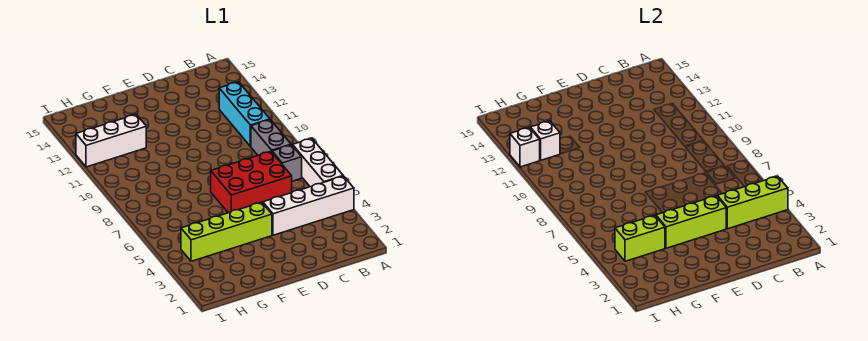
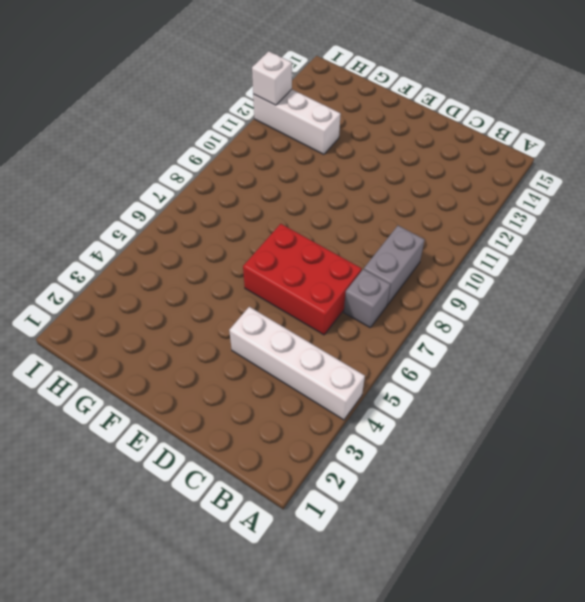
none -> white 1x3 brick [293,138,343,187]
none -> cyan 1x3 brick [219,82,270,147]
none -> lime 1x4 brick [181,202,272,261]

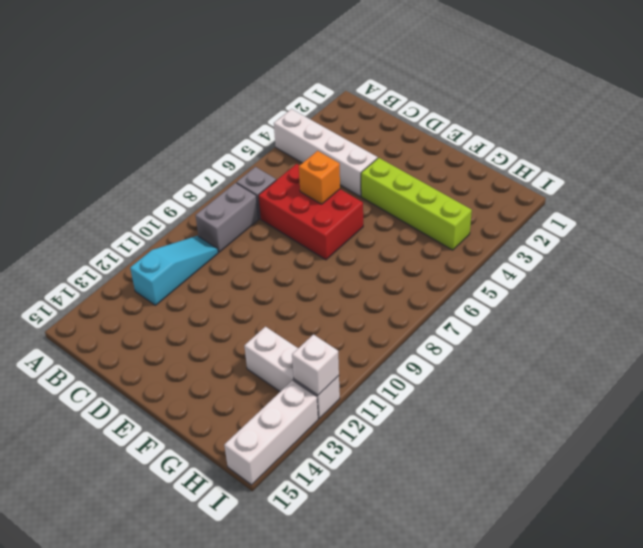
cyan 1x3 slope [130,236,218,305] -> cyan 1x3 brick [219,82,270,147]
orange 1x1 brick [299,151,340,204] -> none
white 1x3 brick [224,380,318,485] -> white 1x3 brick moved to [293,138,343,187]
none -> lime 1x3 brick [717,176,788,229]
none -> lime 1x3 brick [656,196,726,248]
none -> lime 1x2 brick [615,215,665,261]

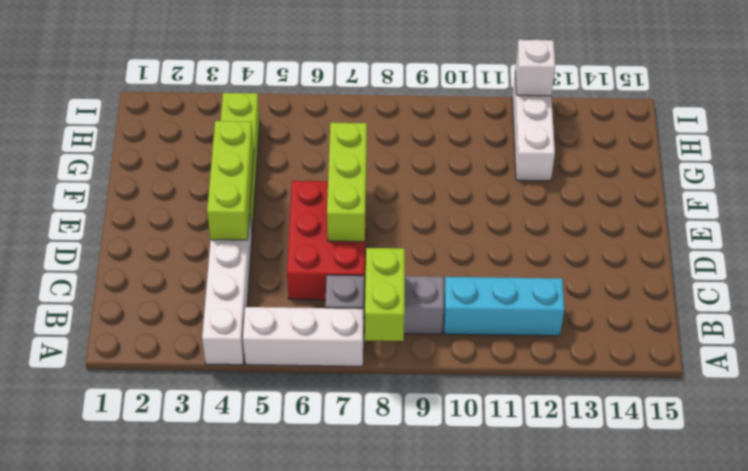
lime 1x2 brick [365,248,405,341] -> lime 1x2 brick moved to [615,215,665,261]
lime 1x3 brick [327,123,367,242] -> lime 1x3 brick moved to [717,176,788,229]
none -> white 1x1 brick [530,121,560,160]

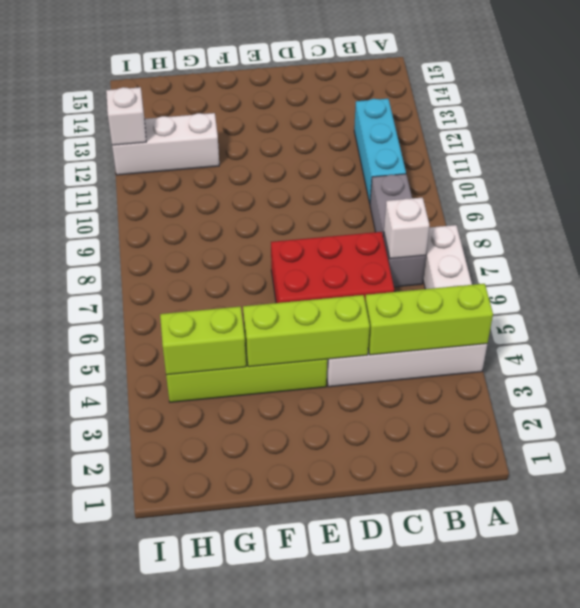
white 1x1 brick [384,198,429,259] -> white 1x1 brick moved to [530,121,560,160]

